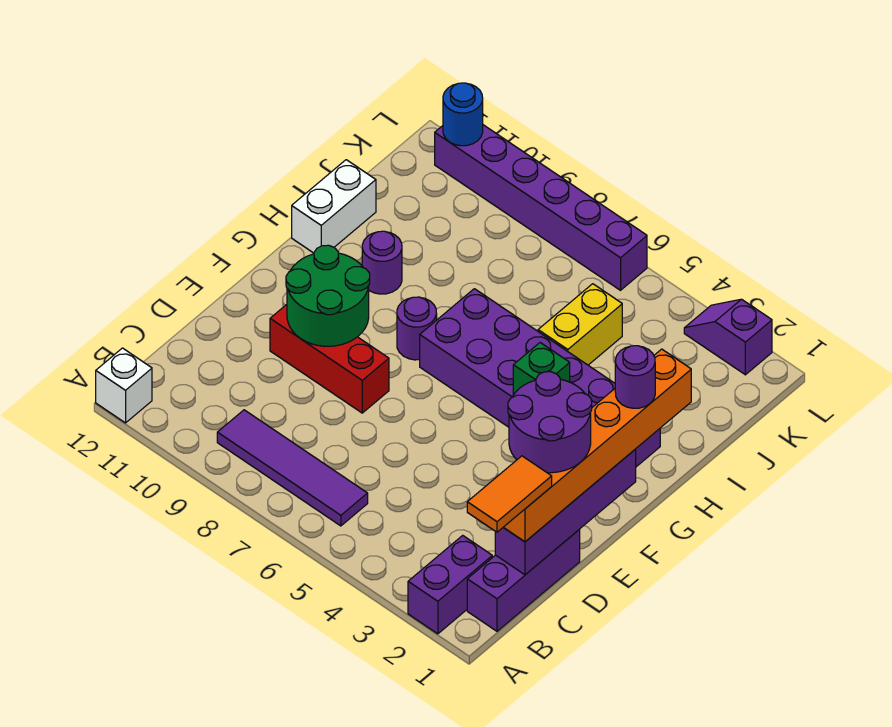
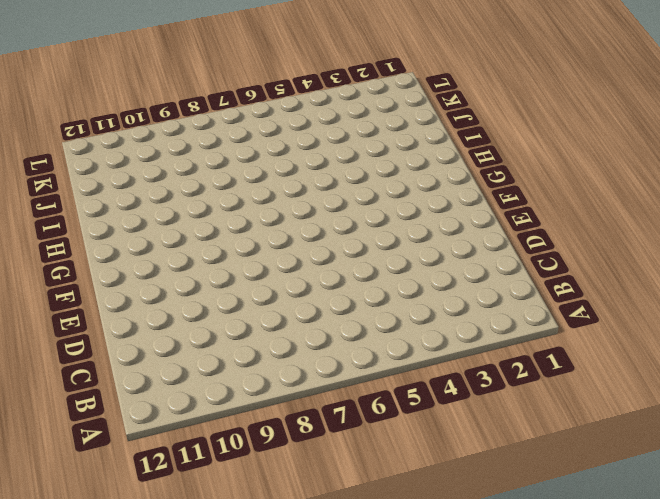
none -> purple 1x2 brick [408,535,492,634]
none -> white 1x1 brick [96,348,152,423]
none -> purple 1x3 brick [467,530,580,631]

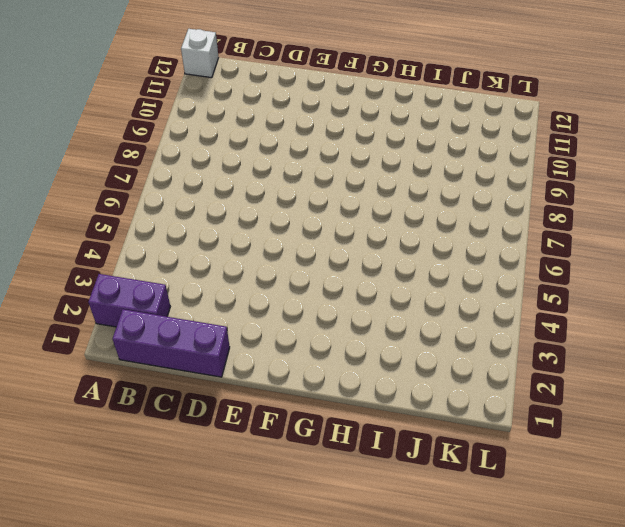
none -> purple 1x4 tile [217,410,368,526]
none -> red 1x3 brick [270,305,389,413]
none -> purple 2x6 brick [420,289,660,467]

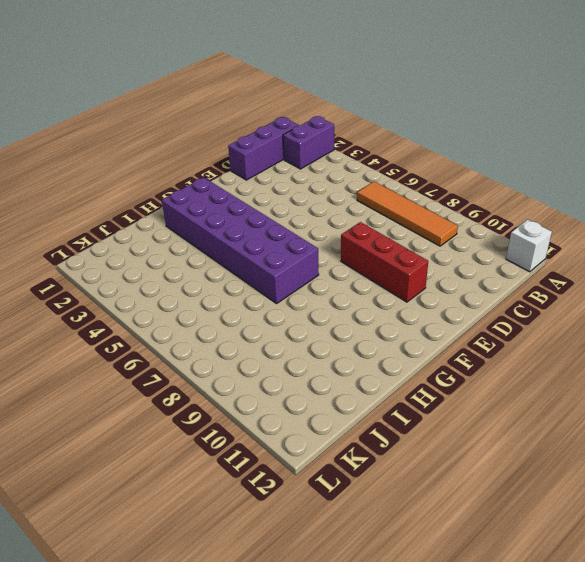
orange 1x4 tile [357,182,458,246] -> purple 1x4 tile [217,410,368,526]
none -> purple 1x1 round brick [397,297,437,360]
none -> purple 1x1 round brick [362,231,402,294]
none -> white 1x2 brick [292,160,376,253]

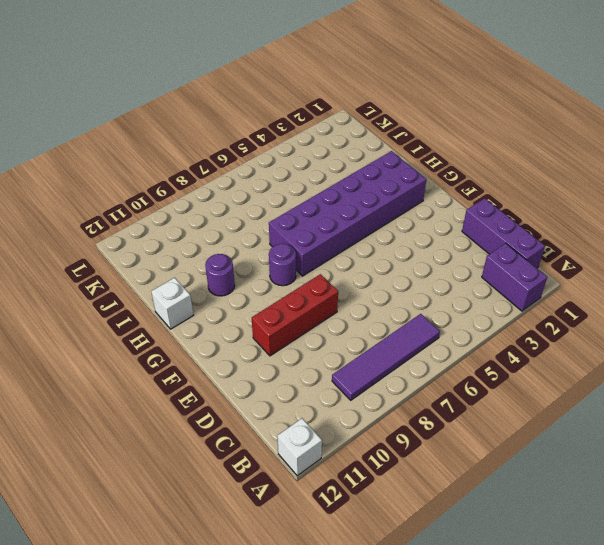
white 1x1 brick [151,278,193,329] -> white 1x2 brick [292,160,376,253]
none -> yellow 1x2 brick [538,284,622,365]
none -> purple 1x2 slope [684,299,772,375]
none -> purple 1x6 brick [435,125,647,290]

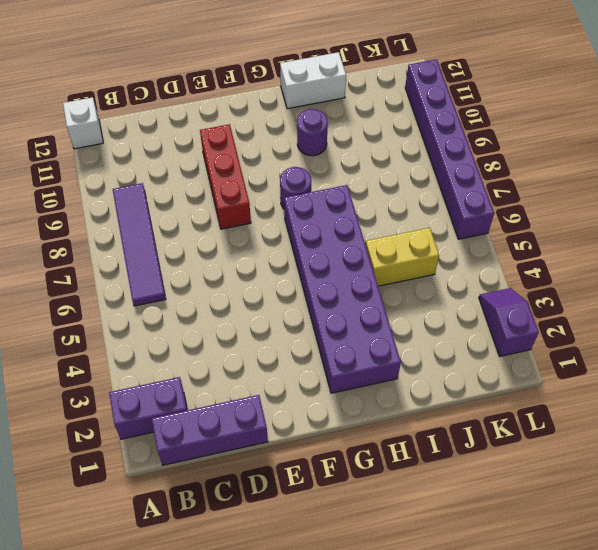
none -> purple 1x4 brick [495,450,636,575]
none -> green 2x2 round brick [286,245,370,346]
none -> green 1x1 brick [513,343,570,395]

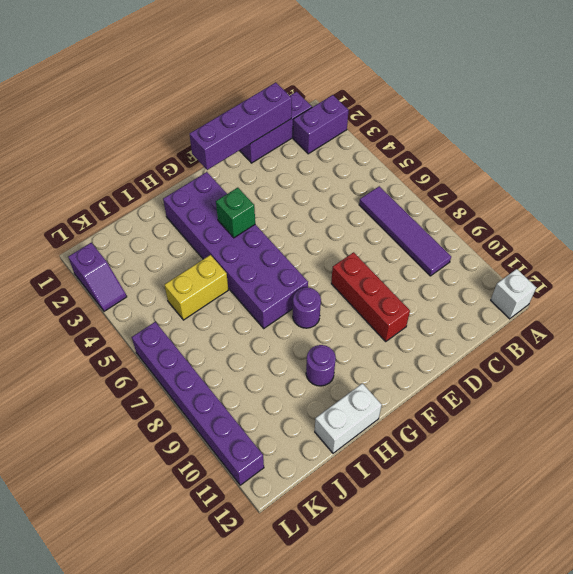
none -> green 2x2 round brick [286,245,370,346]
none -> blue 1x1 round brick [443,83,483,146]
none -> orange 1x6 brick [504,349,691,542]

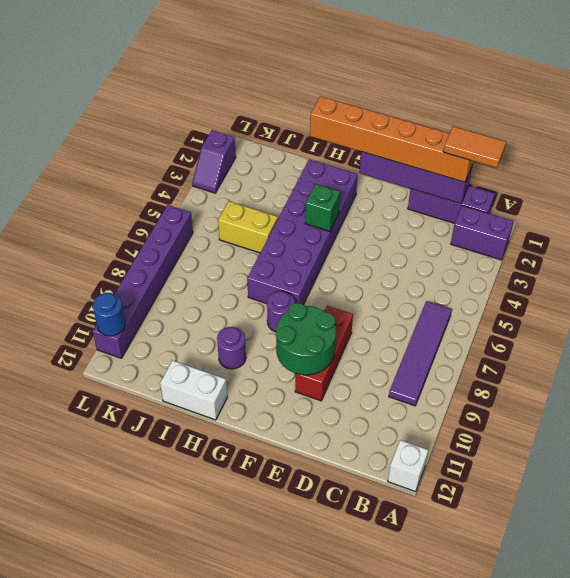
none -> purple 2x2 round brick [508,372,592,473]
none -> purple 1x1 round brick [615,346,655,408]

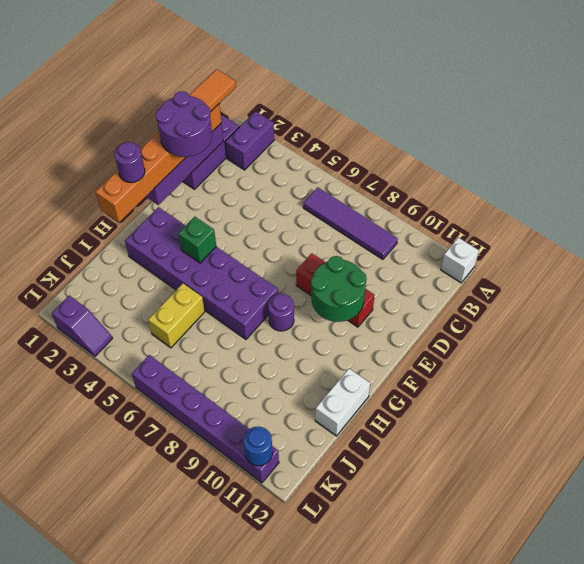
none -> purple 1x1 round brick [362,231,402,294]

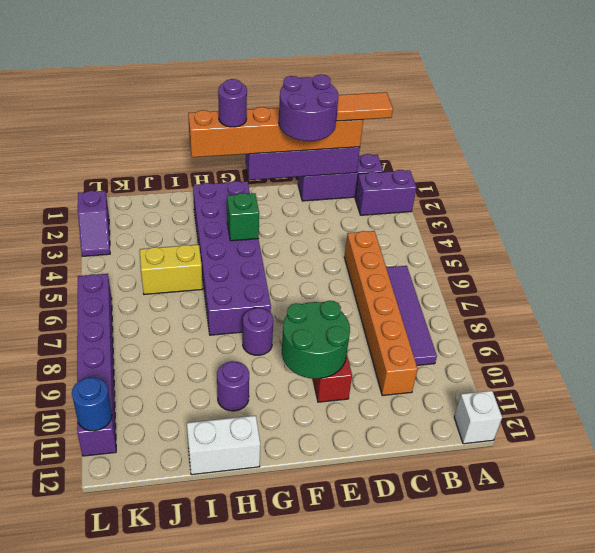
orange 1x6 brick [344,231,418,396] -> none

